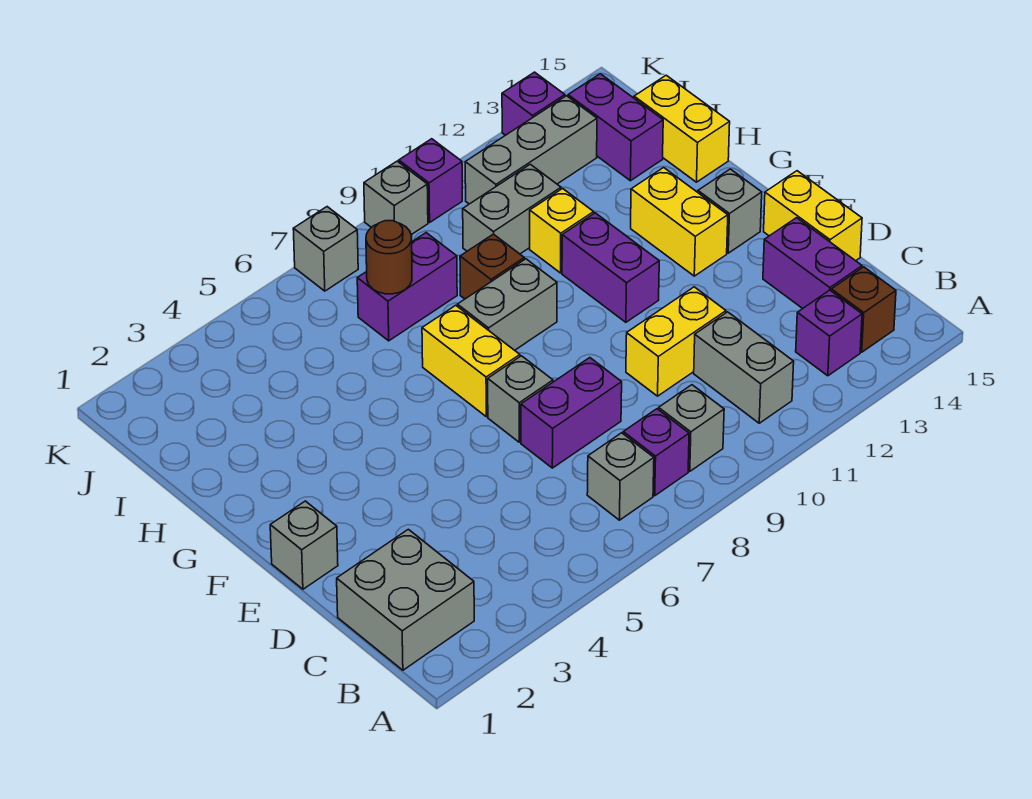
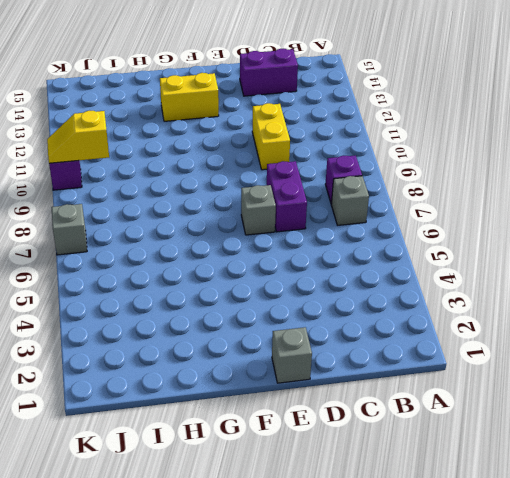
yellow 1x2 slope [47,111,109,163] -> none
none -> grey 2x2 brick [337,529,474,670]
none -> grey 1x1 brick [659,385,724,471]
none -> grey 1x2 brick [694,312,794,423]
none -> purple 1x1 brick [796,290,862,376]

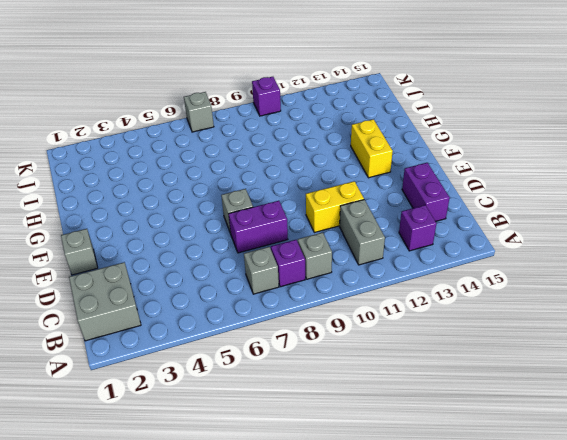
none -> brown 1x1 brick [831,267,896,352]
none -> yellow 1x2 brick [764,171,862,261]
none -> yellow 1x2 brick [422,305,520,417]
none -> purple 1x2 brick [562,213,659,322]

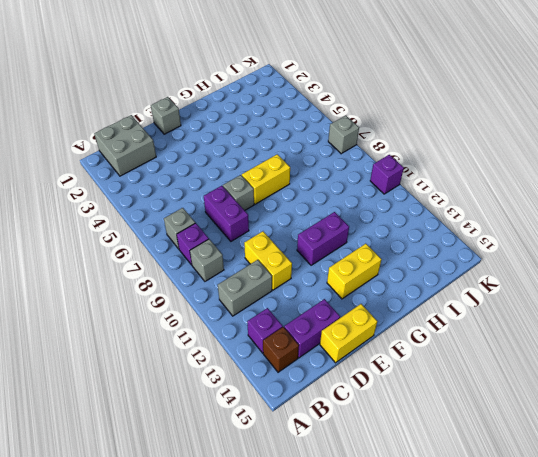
none -> grey 1x1 brick [698,169,762,253]
none -> grey 1x2 brick [457,259,557,350]
none -> brown 1x1 brick [460,234,524,299]
none -> yellow 1x1 brick [530,189,594,273]

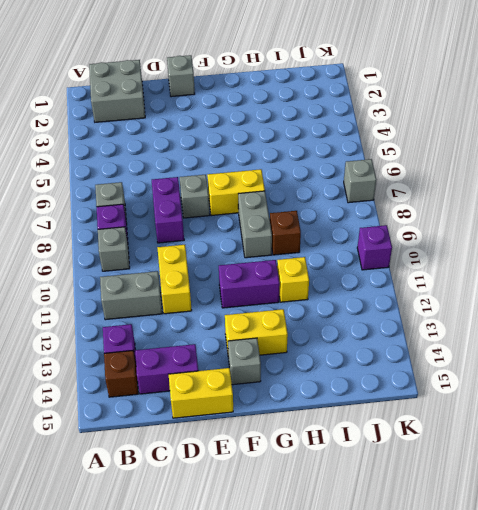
none -> yellow 1x2 brick [634,75,730,182]
none -> purple 1x2 brick [357,233,457,341]
none -> grey 1x2 brick [463,164,561,254]
none -> purple 1x2 brick [568,74,663,181]

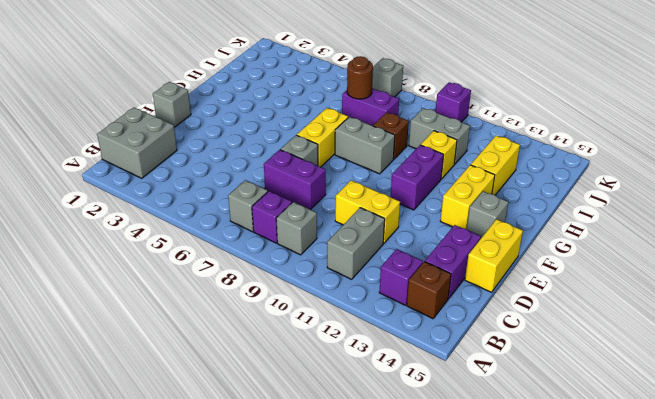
yellow 1x2 brick [471,136,520,195] -> yellow 1x2 brick moved to [634,75,730,182]
none -> purple 1x2 brick [568,74,663,181]
none -> grey 1x3 brick [465,96,597,204]
none -> grey 1x1 brick [364,161,428,235]
none -> purple 1x1 brick [502,72,565,135]

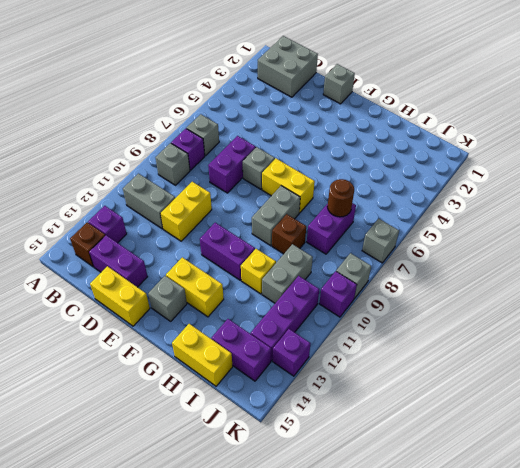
purple 1x3 brick [251,276,319,361] -> grey 1x3 brick [465,96,597,204]

